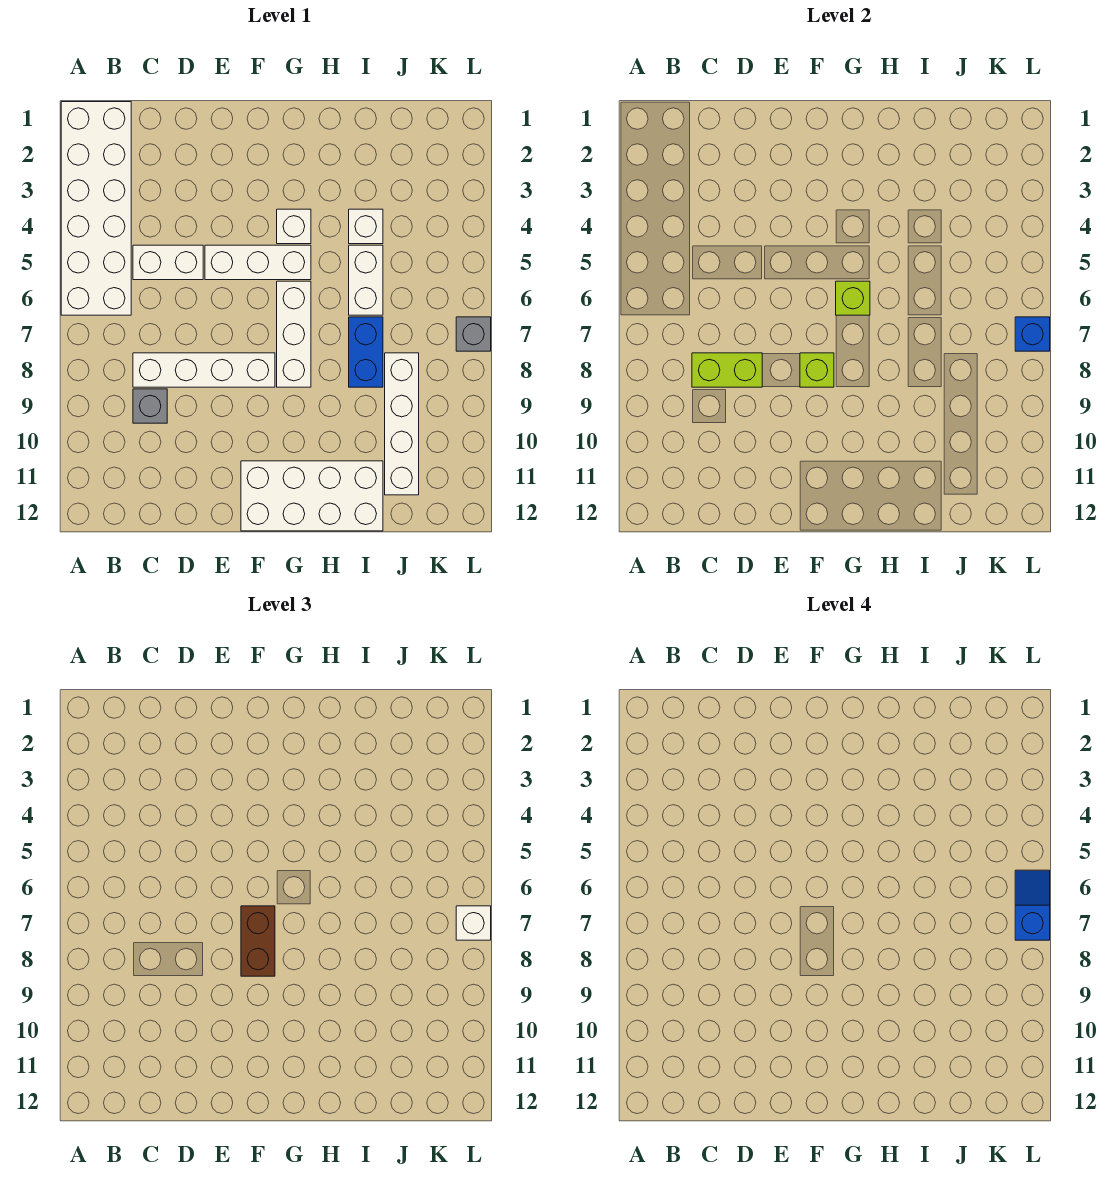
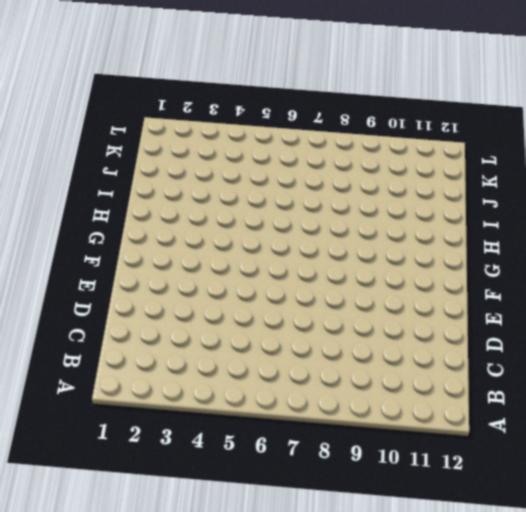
none -> white 2x6 brick [61,102,131,315]
none -> white 1x2 brick [133,245,203,280]
none -> white 1x4 brick [133,353,275,387]

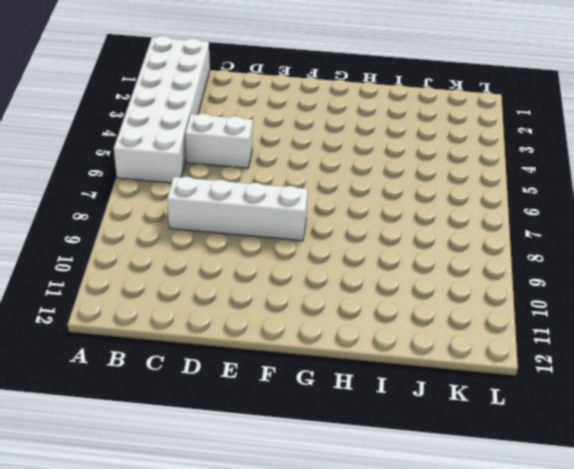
none -> grey 1x1 brick [133,389,167,423]
none -> white 1x3 brick [205,245,311,280]
none -> white 2x4 brick [241,461,383,531]

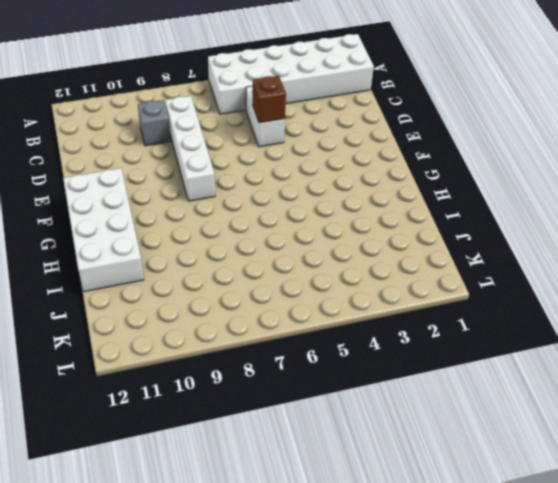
brown 1x1 brick [253,76,286,123] -> none
none -> white 1x3 brick [205,245,311,280]
none -> white 1x1 brick [277,209,311,244]
none -> white 1x3 brick [277,281,311,387]

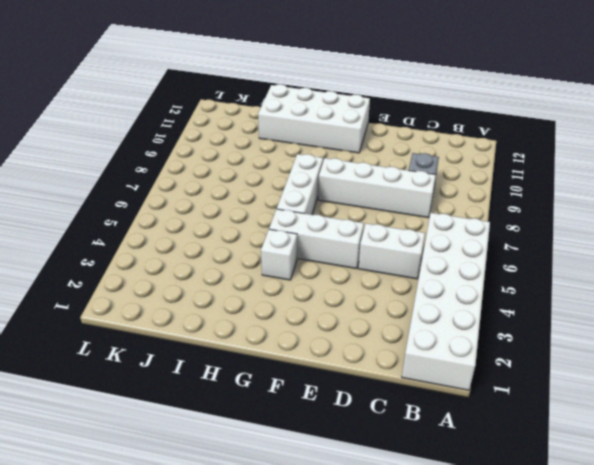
none -> white 1x1 brick [349,209,383,244]
none -> white 1x2 brick [349,245,383,315]
none -> blue 1x2 brick [349,317,383,387]

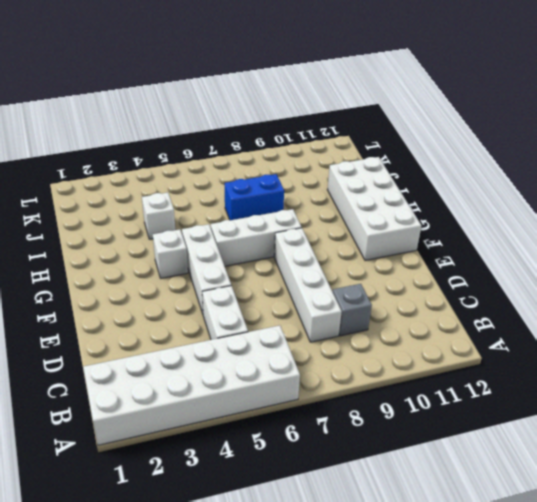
none -> white 1x2 brick [349,245,383,315]
none -> white 1x4 brick [385,353,419,495]
none -> grey 1x1 brick [456,317,491,351]

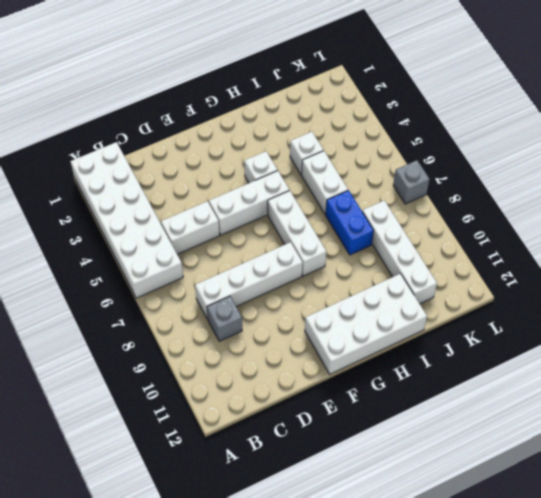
none -> lime 1x2 brick [692,353,762,387]
none -> lime 1x1 brick [800,353,834,387]
none -> lime 1x1 brick [836,281,870,315]

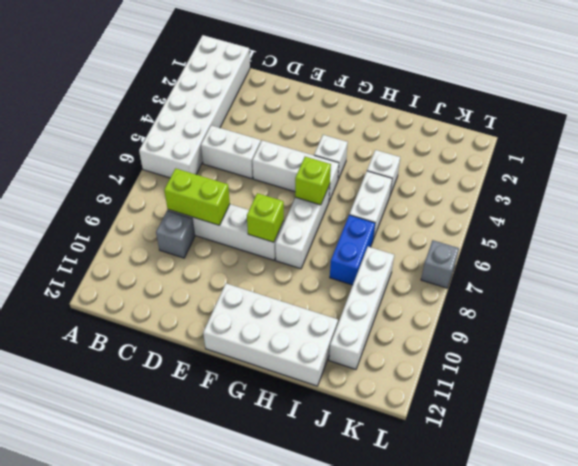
none -> blue 1x1 brick [1015,317,1050,351]
none -> brown 1x2 brick [241,906,275,976]
none -> white 1x1 brick [456,906,491,940]

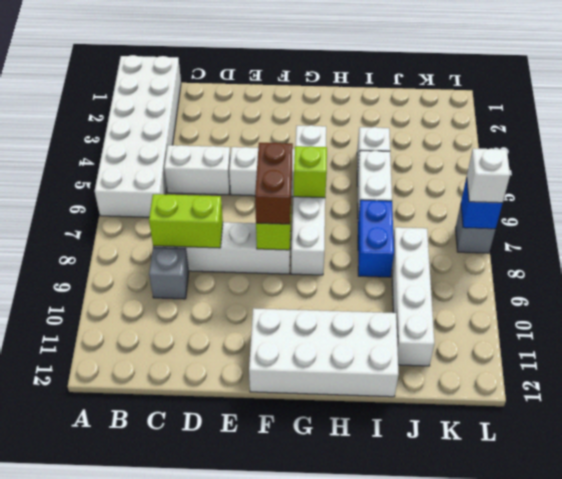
none -> blue 1x2 slope [1015,870,1050,940]

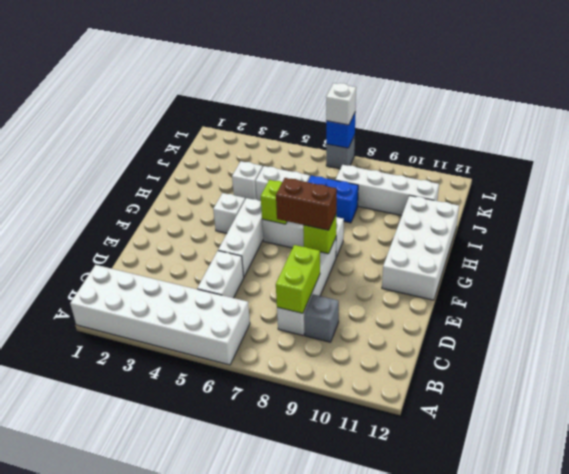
none -> blue 1x2 slope [1015,870,1050,940]

